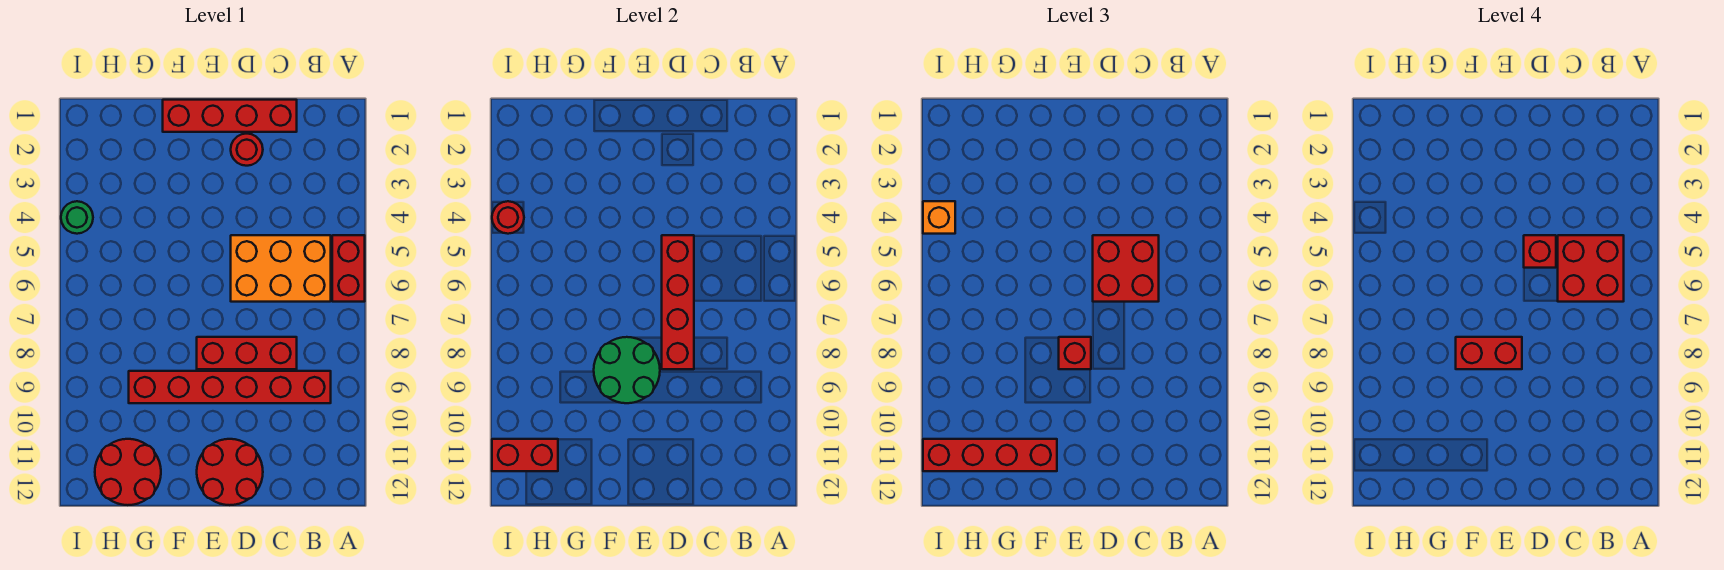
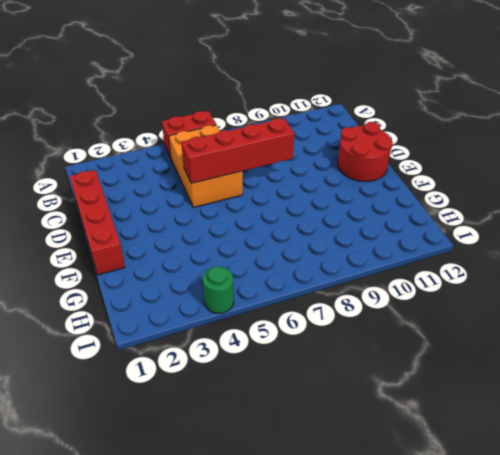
none -> red 1x6 brick [129,371,331,403]
none -> red 1x3 brick [197,337,297,369]
none -> red 1x1 round brick [231,134,263,166]

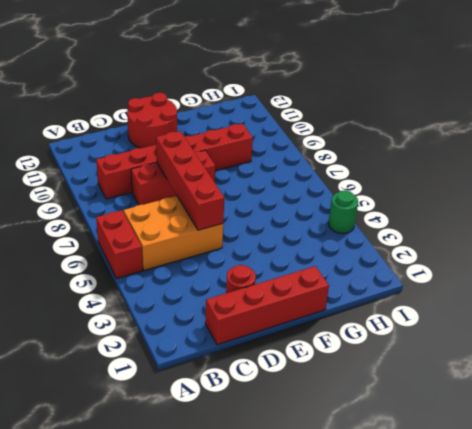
none -> red 2x2 round brick [95,439,161,505]
none -> green 2x2 round brick [594,337,660,403]
none -> red 1x2 brick [492,439,558,471]

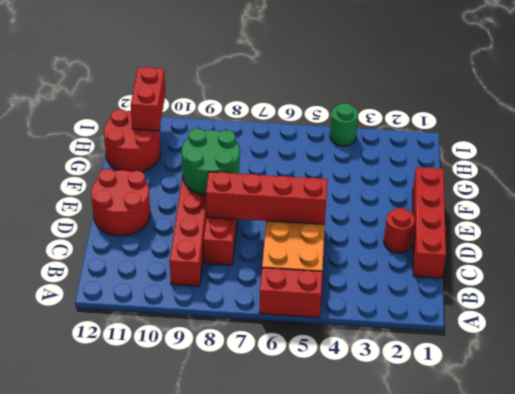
none -> red 1x1 round brick [492,201,524,234]
none -> red 2x2 brick [1093,235,1159,302]
none -> red 1x1 brick [1059,337,1091,369]

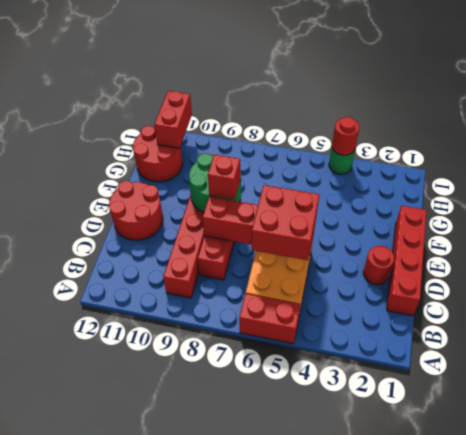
none -> red 1x4 brick [923,439,1057,471]
none -> orange 1x1 brick [923,201,955,234]
none -> red 2x2 brick [1558,235,1624,302]

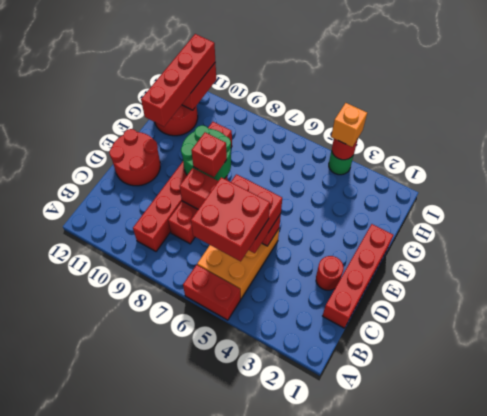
none -> red 1x1 brick [1524,235,1556,268]
none -> red 1x2 brick [1456,337,1522,369]

